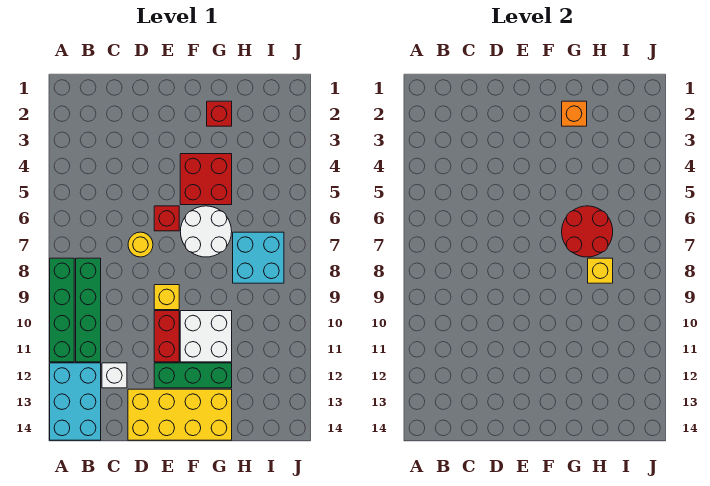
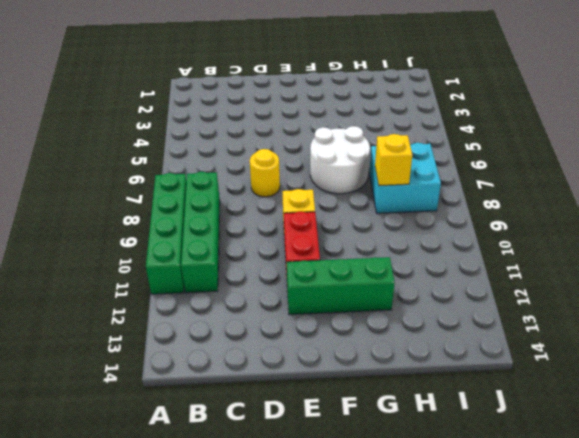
none -> cyan 2x3 brick [50,363,101,440]
none -> white 1x1 brick [102,363,127,388]
none -> yellow 2x4 brick [128,389,232,440]

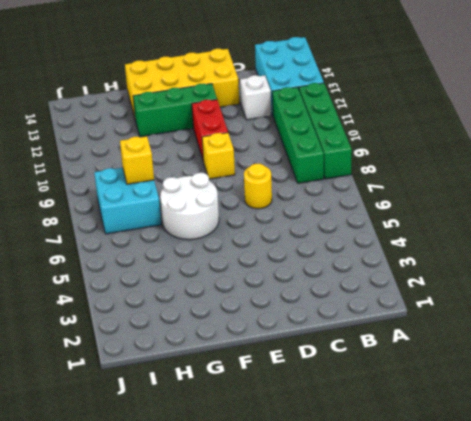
none -> red 1x1 brick [154,206,179,231]
none -> red 2x2 brick [180,154,232,205]
none -> white 2x2 brick [180,311,232,362]

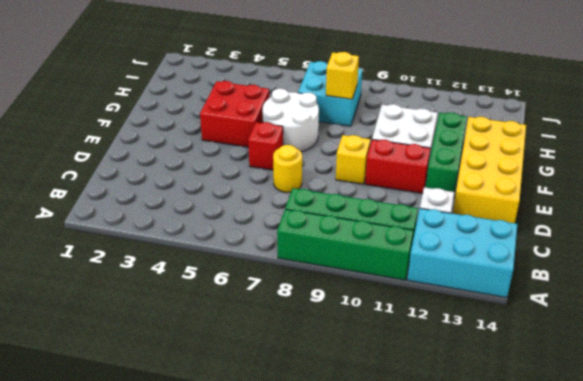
none -> red 1x1 brick [207,101,232,126]
none -> orange 1x1 brick [562,101,587,126]
none -> red 2x2 round brick [562,206,613,257]

